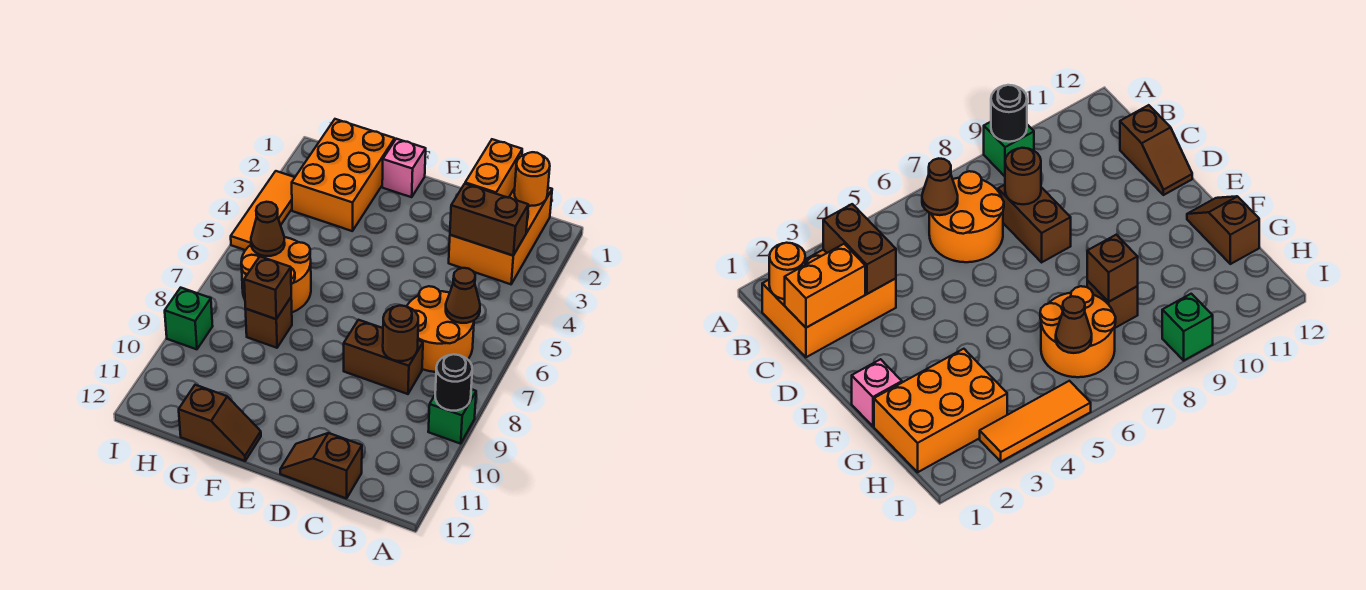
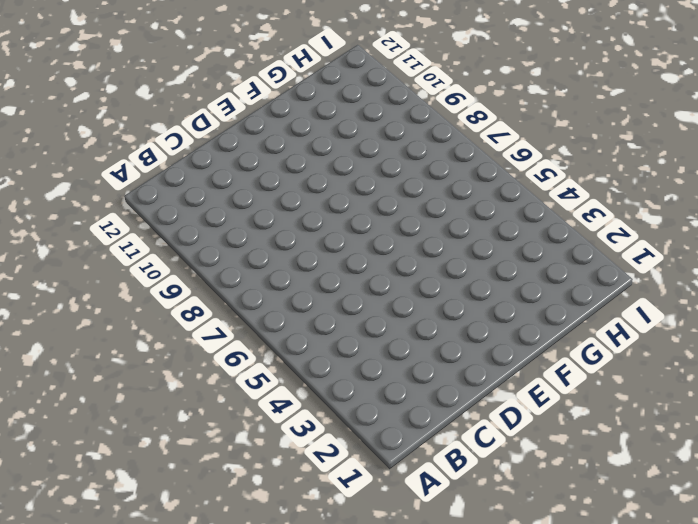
none -> green 1x1 brick [428,389,476,444]
none -> orange 2x3 brick [449,188,552,284]
none -> orange 2x2 round brick [406,286,474,372]

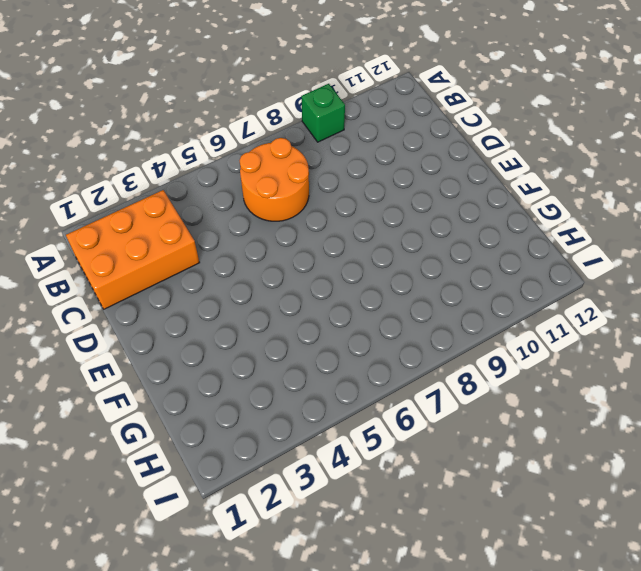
none -> brown 1x2 brick [344,320,423,394]
none -> brown 1x2 slope [280,433,362,499]
none -> pink 1x1 brick [382,139,426,197]

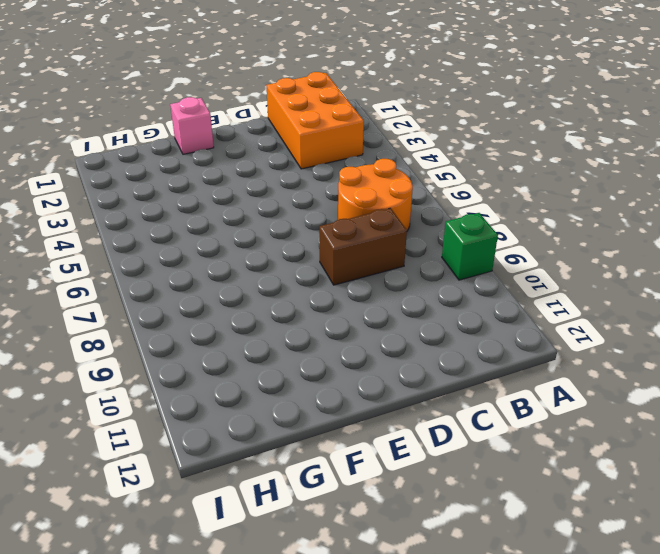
none -> brown 1x2 slope [280,433,362,499]
none -> brown 1x2 slope [179,385,261,461]
none -> orange 2x3 brick [292,119,395,231]

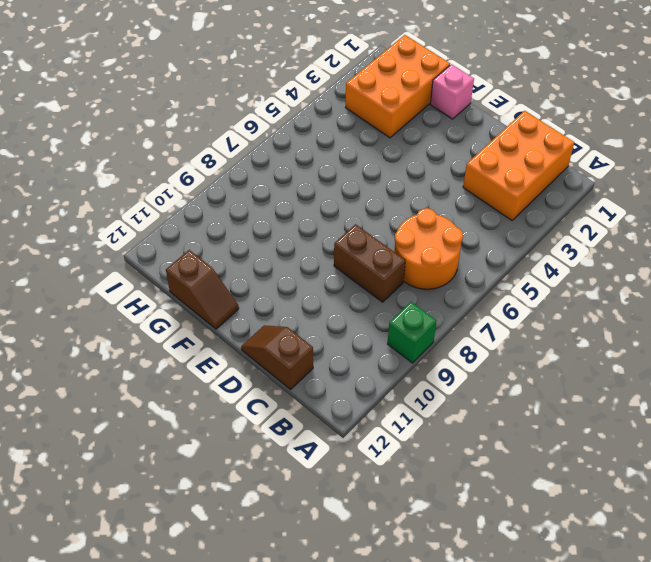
none -> orange 2x2 round brick [241,237,311,312]
none -> brown 1x1 brick [246,298,292,348]
none -> orange 1x3 tile [231,171,295,250]

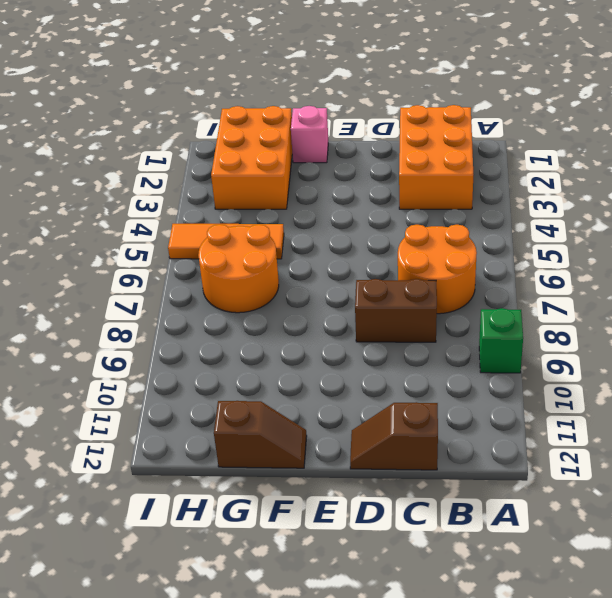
orange 1x3 tile [168,224,284,259] -> orange 1x3 tile turned to [231,171,295,250]
none -> brown 1x1 brick [246,298,292,348]
none -> green 1x1 brick [165,288,213,349]
none -> black 1x1 round brick [435,354,472,411]

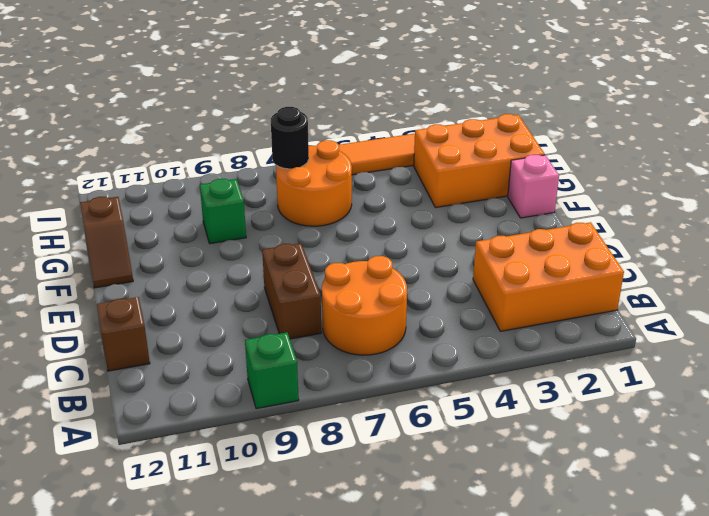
green 1x1 brick [200,179,246,244] -> green 1x1 brick moved to [165,288,213,349]
black 1x1 round brick [271,107,309,169] -> black 1x1 round brick moved to [435,354,472,411]
none -> brown 1x1 brick [246,298,292,348]
none -> orange 1x1 round brick [514,152,550,206]
none -> brown 1x2 brick [450,184,528,255]

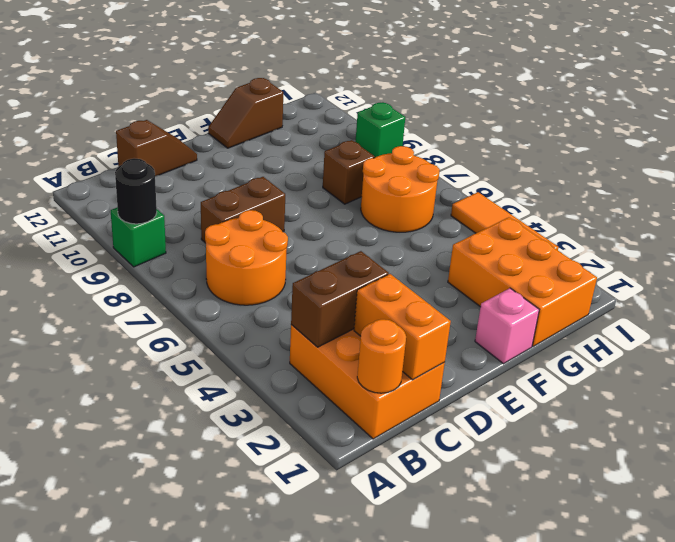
none -> brown 1x1 cone [446,268,480,323]
none -> brown 1x1 round brick [383,306,418,361]
none -> brown 1x1 brick [244,257,291,319]

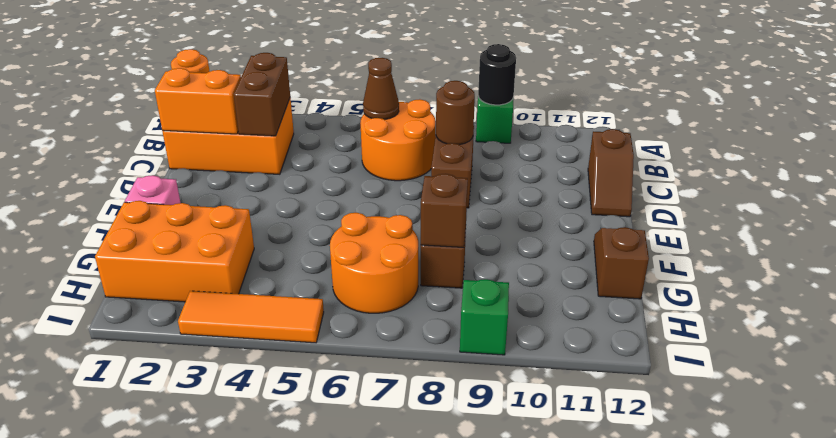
none -> brown 1x1 cone [251,202,285,256]

